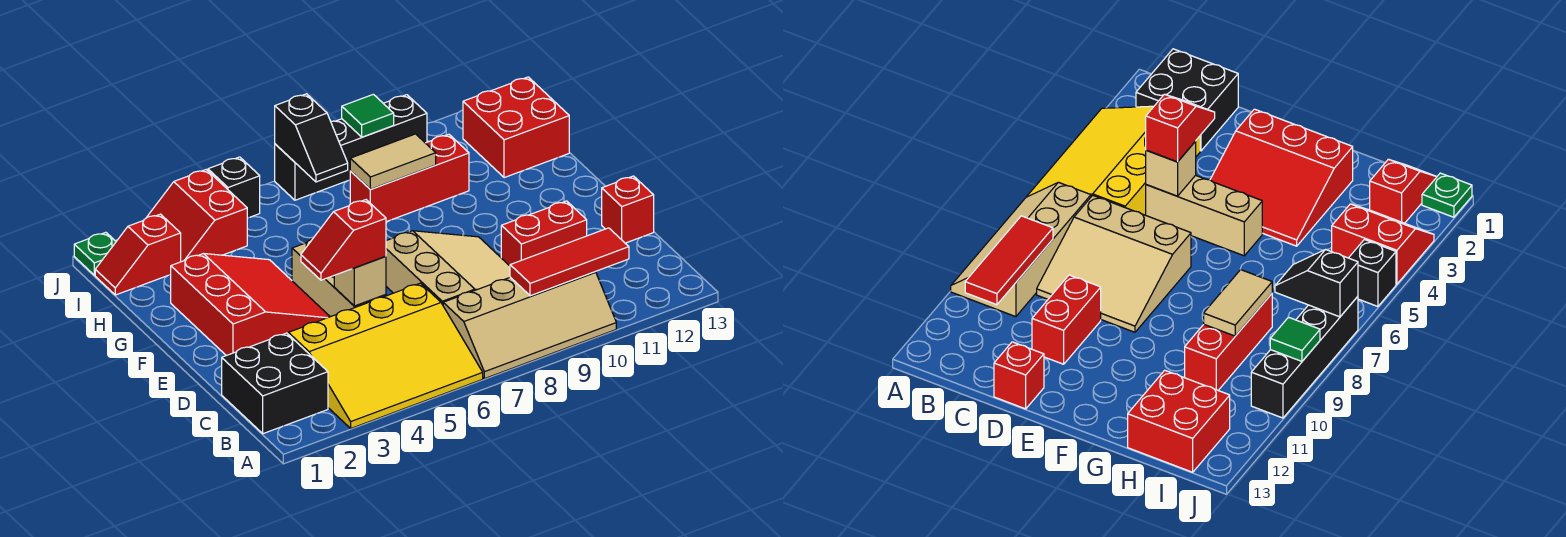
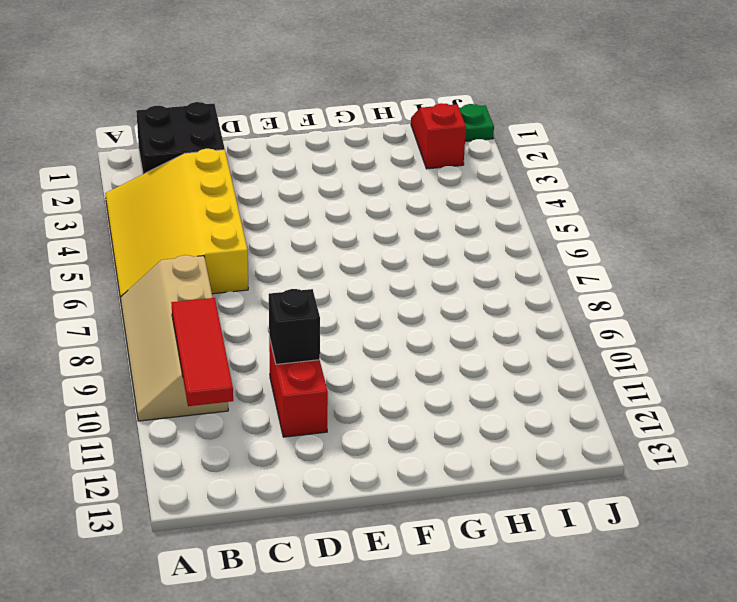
black 1x1 brick [269,289,320,364] -> black 1x1 brick moved to [208,157,260,218]
none -> tan 3x3 slope [386,231,510,305]
none -> tan 1x3 brick [292,239,386,317]
none -> red 1x1 brick [602,176,654,243]

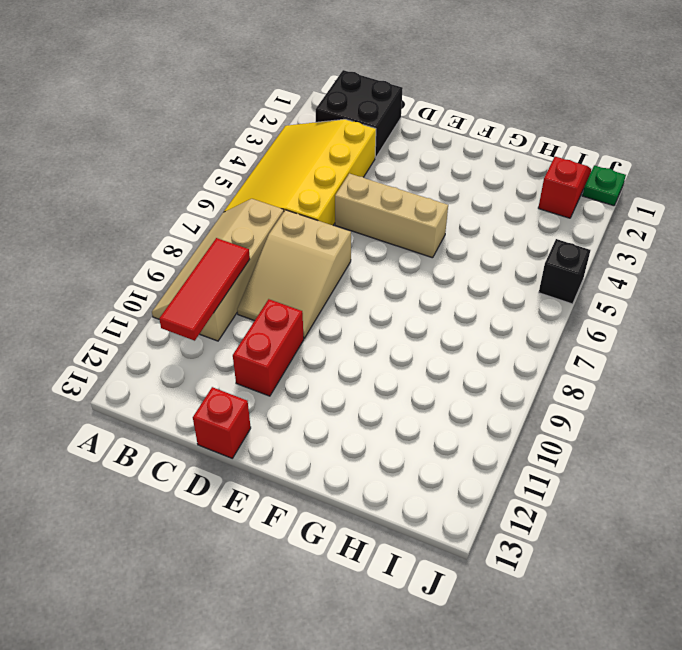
tan 2x3 slope [237,210,351,338] -> tan 3x3 slope [386,231,510,305]
none -> red 3x3 slope [171,254,330,356]
none -> red 1x3 brick [350,134,469,222]
none -> red 2x2 brick [463,77,569,178]

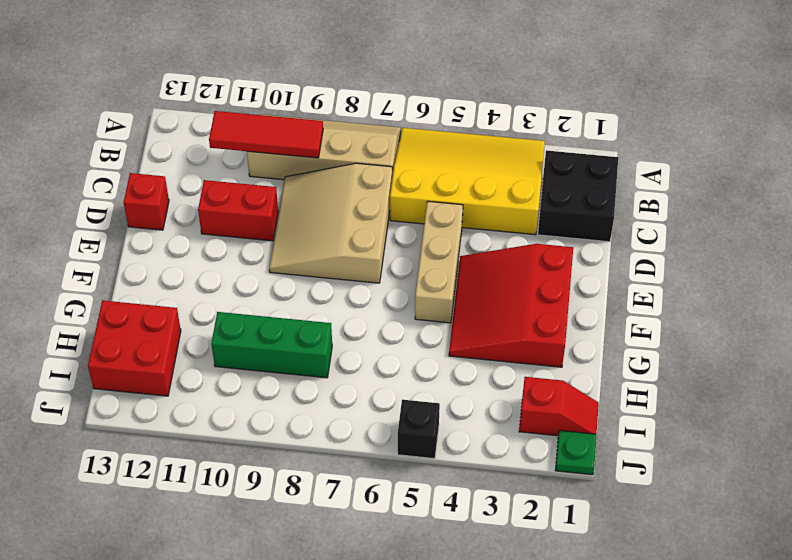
green 1x3 brick [211,312,332,378] -> red 1x3 brick [350,134,469,222]
none -> red 2x2 slope [146,170,247,262]
none -> black 1x4 brick [275,95,427,200]
none -> tan 1x1 brick [334,256,386,306]

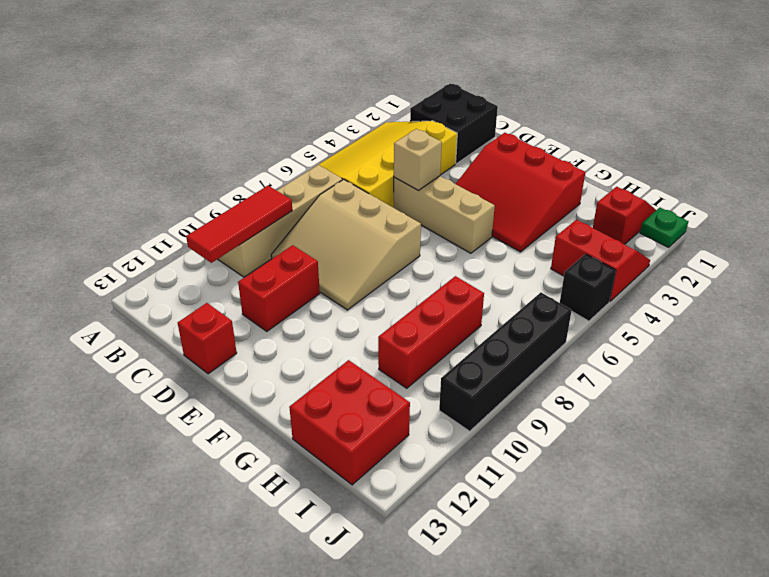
none -> tan 1x2 tile [350,134,436,189]
none -> black 1x2 slope [275,94,348,182]
none -> green 1x1 tile [342,94,394,137]

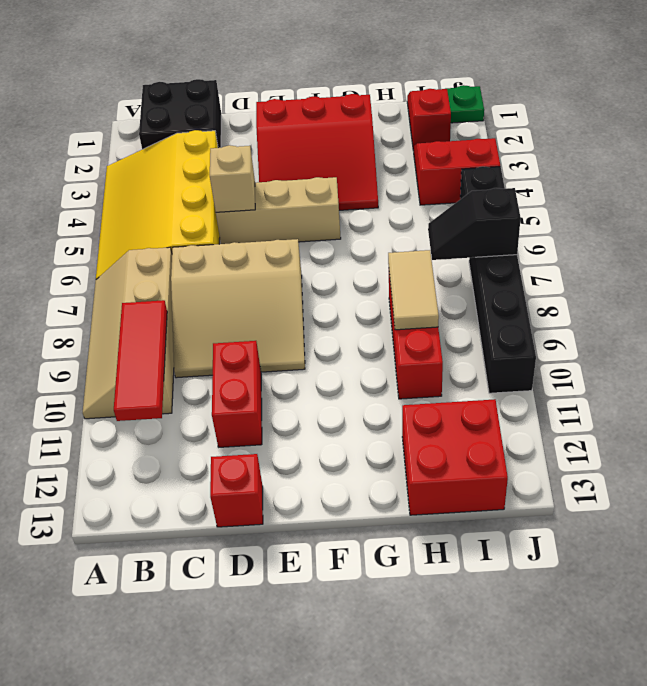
none -> green 1x1 tile [342,94,394,137]
none -> red 1x2 slope [301,200,386,280]

